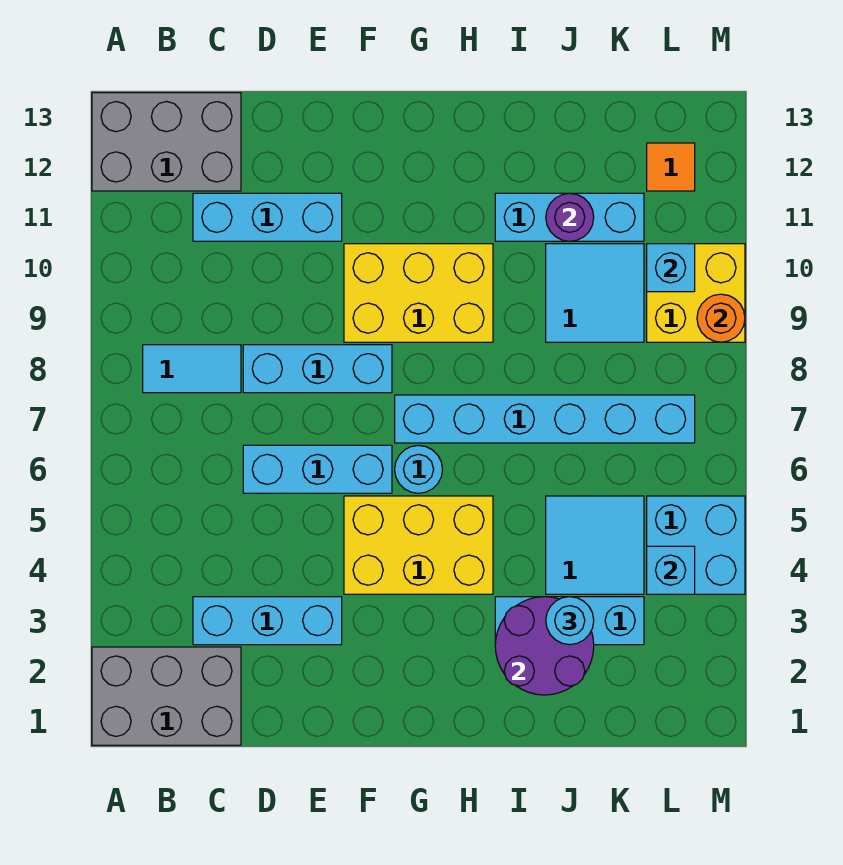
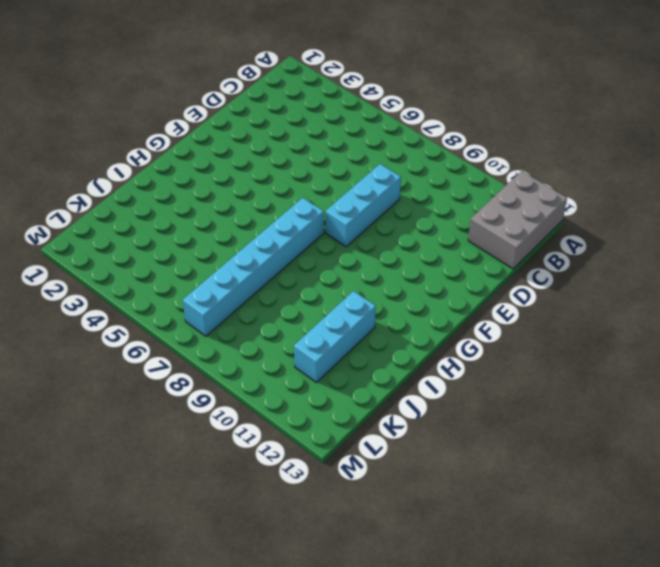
none -> grey 2x3 brick [92,647,241,745]
none -> cyan 1x2 tile [143,345,241,393]
none -> cyan 1x3 brick [193,597,342,645]

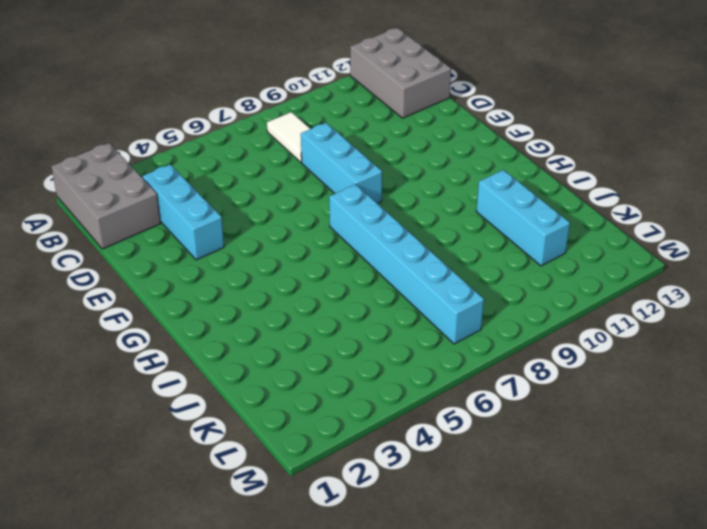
white 1x2 tile [267,112,310,162] -> cyan 1x2 tile [143,345,241,393]
none -> cyan 1x3 brick [193,193,342,241]
none -> cyan 1x3 brick [243,445,392,493]
none -> yellow 2x3 brick [344,496,493,594]

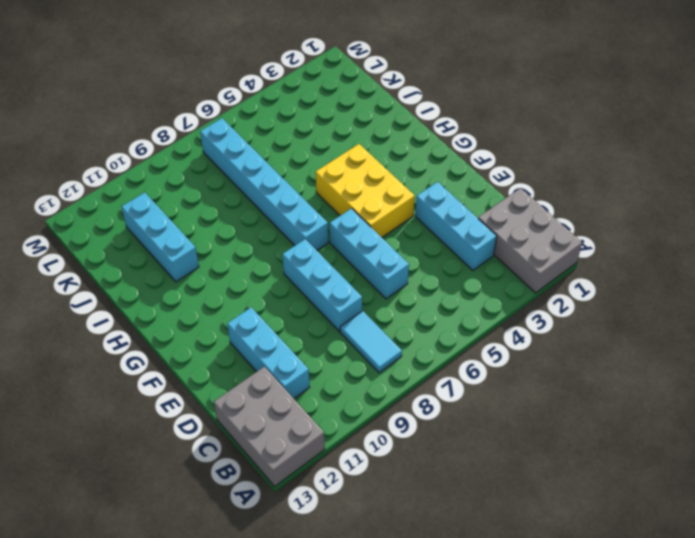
none -> yellow 2x3 brick [344,244,493,342]
none -> cyan 1x1 round brick [395,445,442,493]
none -> cyan 1x3 brick [495,597,644,645]

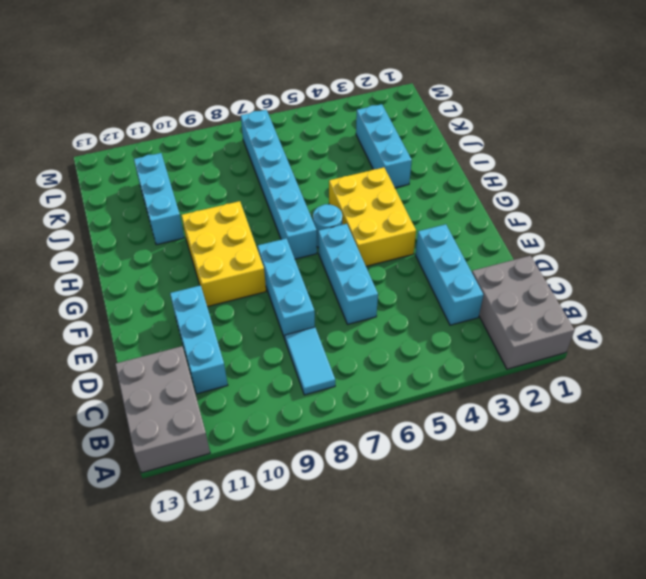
none -> cyan 2x2 tile [546,496,644,594]
none -> cyan 2x2 tile [546,244,644,342]
none -> cyan 2x2 brick [647,496,745,594]

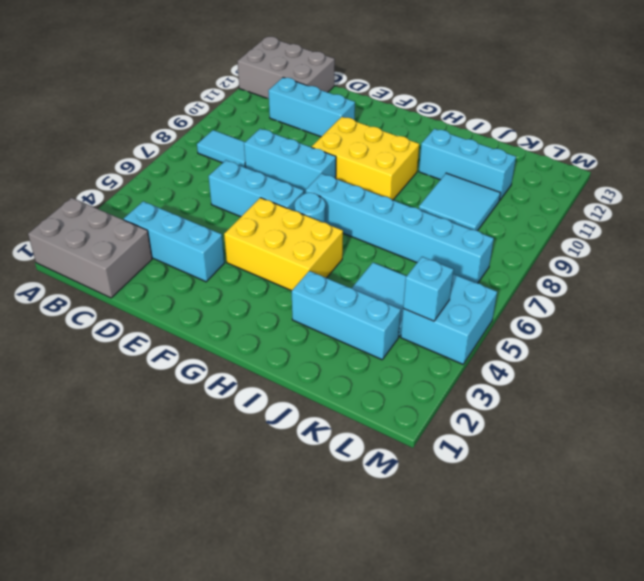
none -> yellow 2x2 brick [647,244,745,342]
none -> orange 1x1 tile [647,143,695,191]
none -> purple 2x2 round brick [495,597,594,695]

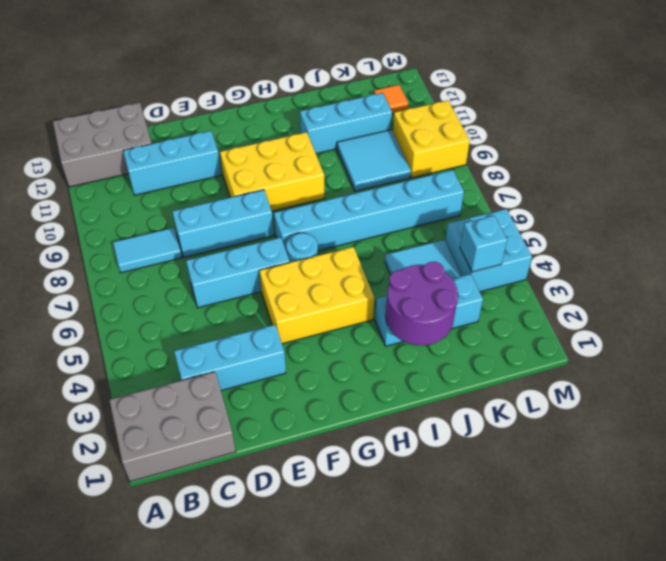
none -> purple 1x1 round brick [546,193,594,241]
none -> cyan 1x1 brick [647,244,695,292]
none -> orange 1x1 round brick [697,294,745,342]

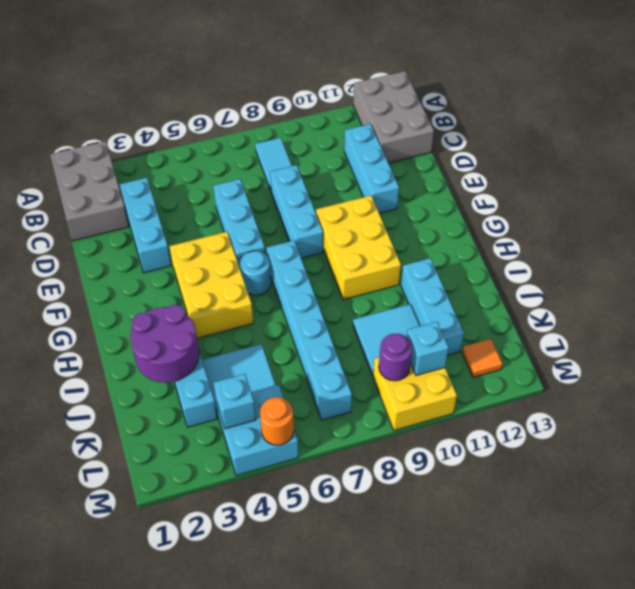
purple 1x1 round brick [379,334,412,381] -> purple 1x1 round brick moved to [546,193,594,241]
orange 1x1 round brick [260,397,294,445] -> orange 1x1 round brick moved to [697,294,745,342]
none -> cyan 1x1 round brick [546,597,594,645]

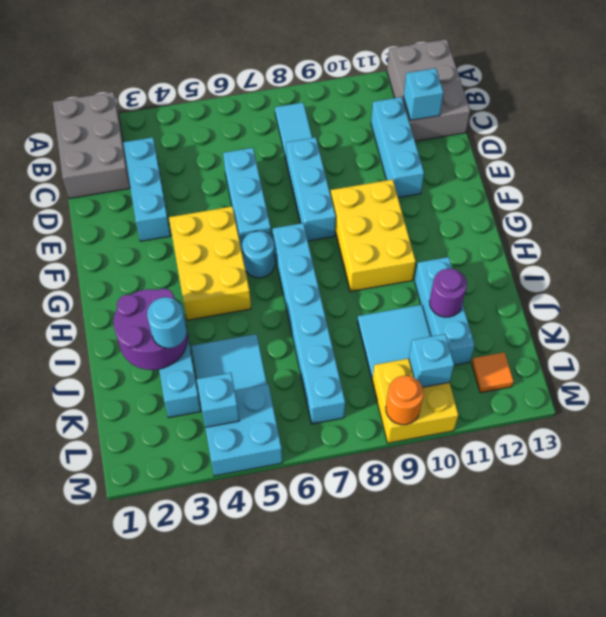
cyan 1x1 brick [403,68,444,120] -> none

